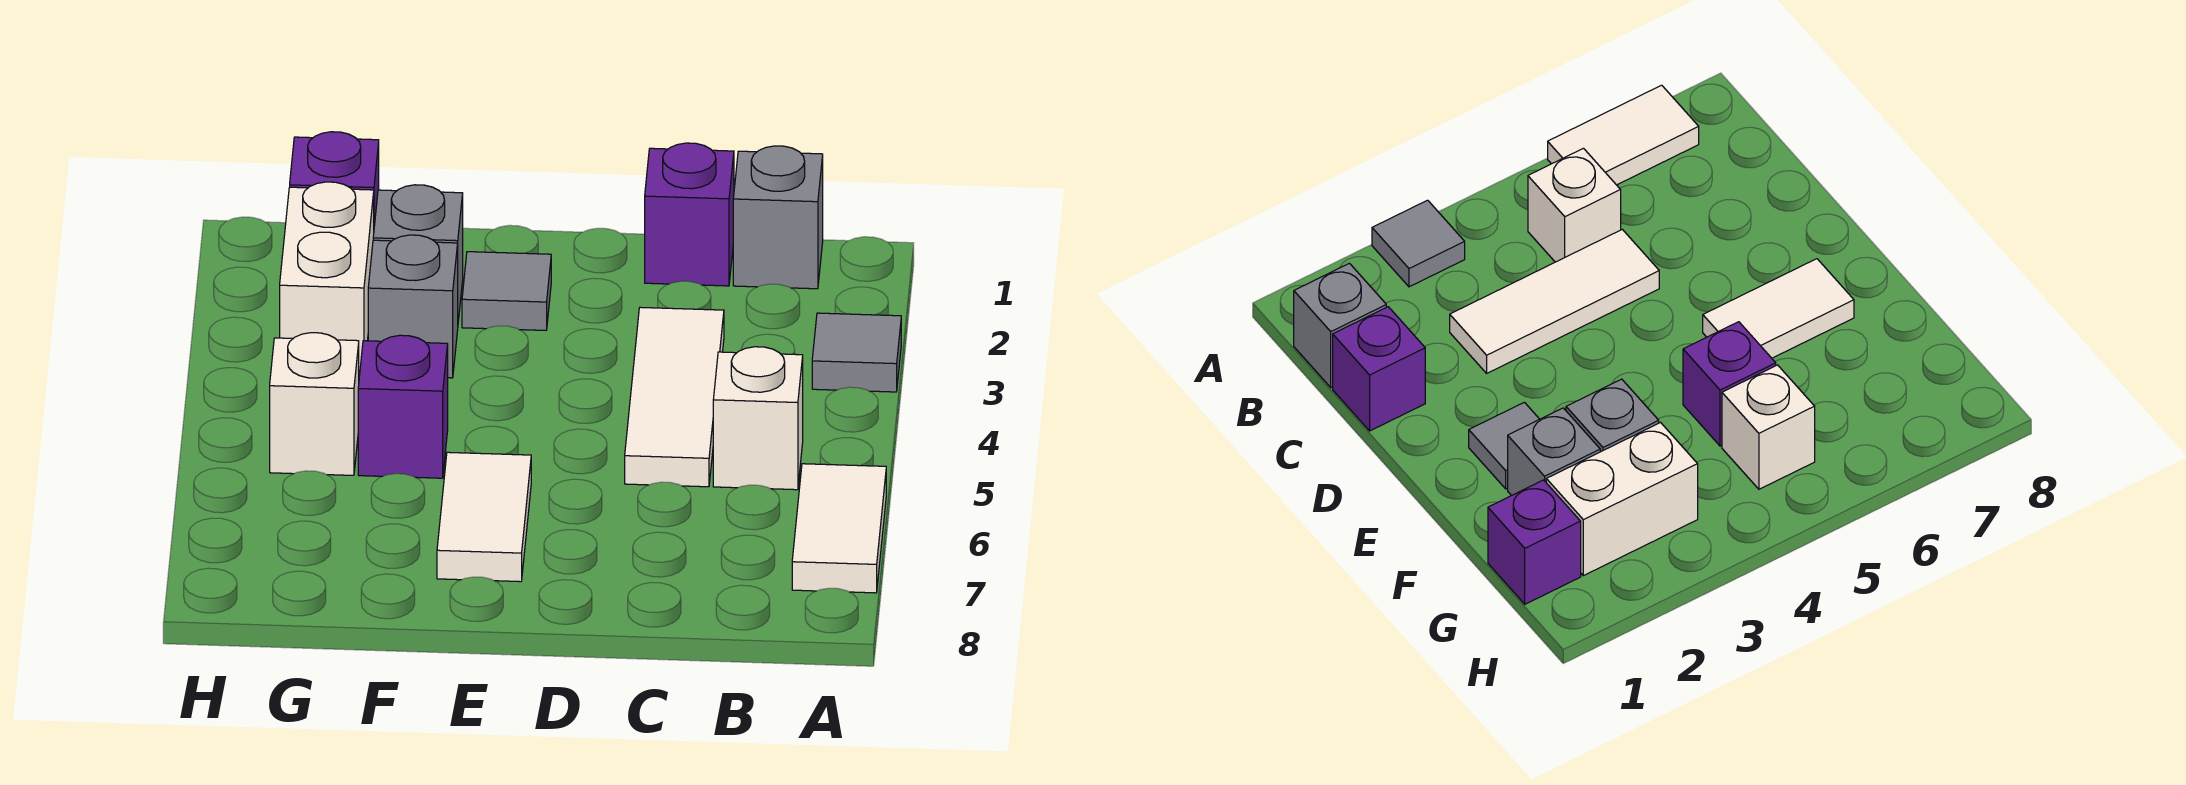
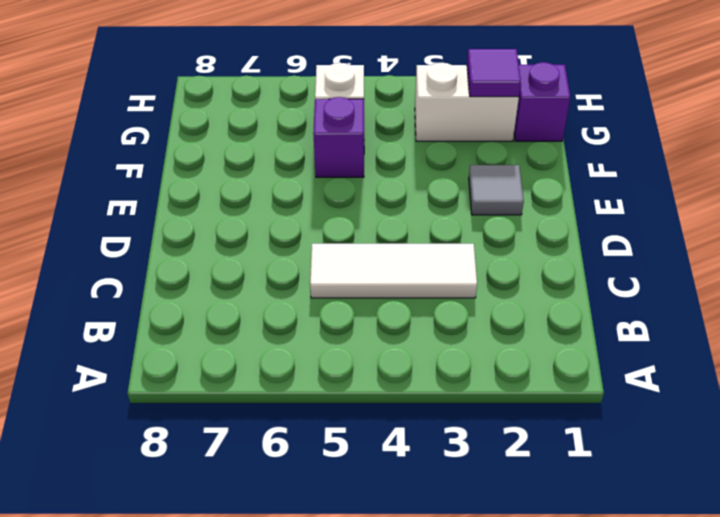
purple 1x1 tile [467,49,521,97] -> none
none -> grey 1x1 tile [812,313,901,392]
none -> white 1x2 tile [792,464,886,593]
none -> grey 1x1 brick [733,146,823,289]

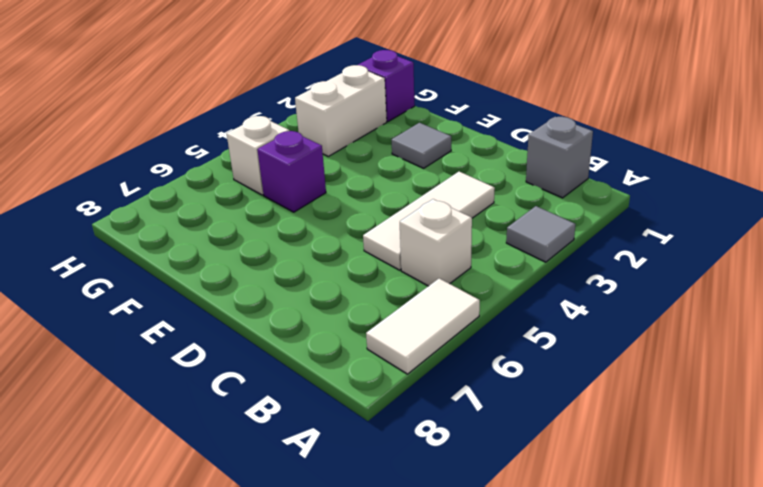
none -> purple 1x1 brick [645,143,734,286]
none -> white 1x2 tile [437,452,531,582]
none -> grey 1x1 brick [373,185,463,321]

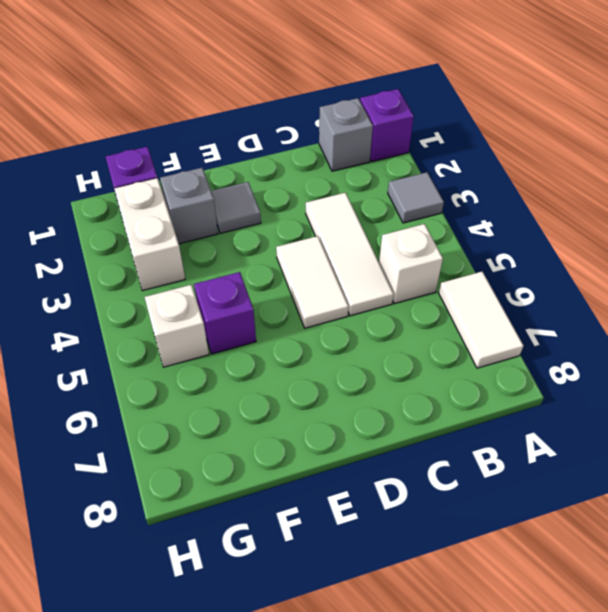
purple 1x1 brick [360,89,414,162] -> purple 1x1 brick moved to [645,143,734,286]
white 1x2 tile [276,236,348,328] -> white 1x2 tile moved to [437,452,531,582]
none -> grey 1x1 brick [368,235,458,378]

